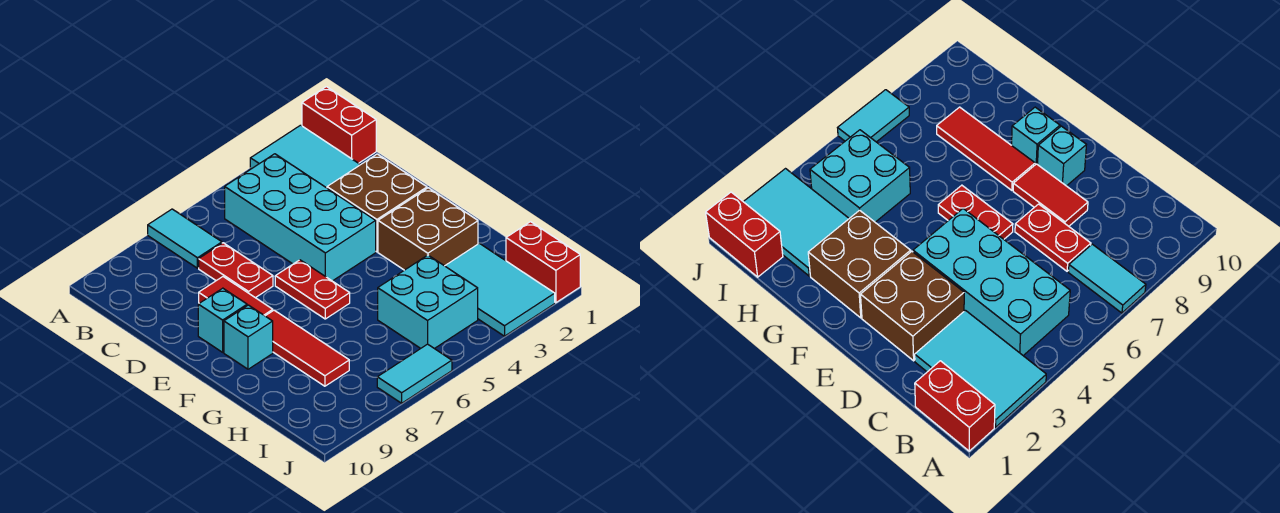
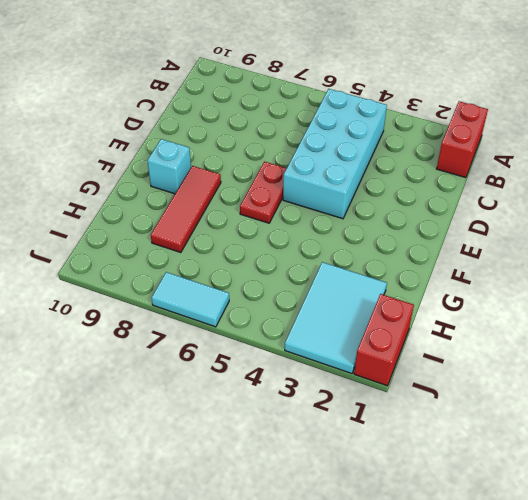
none -> cyan 2x3 tile [250,125,360,188]
none -> cyan 1x2 tile [148,209,222,268]
none -> red 1x2 plate [199,243,273,298]

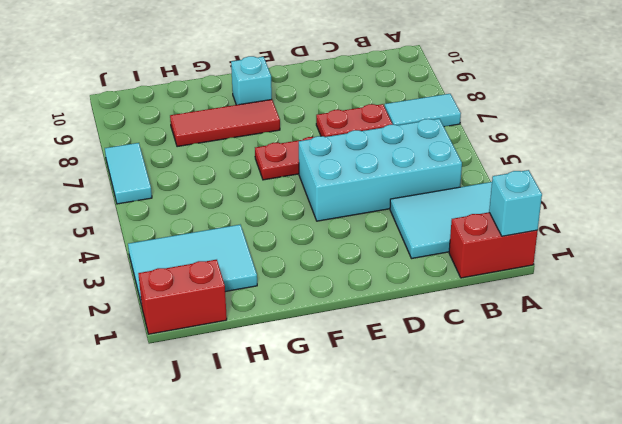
cyan 1x1 brick [489,170,542,236] -> cyan 1x1 brick moved to [198,288,247,352]
none -> brown 2x2 brick [327,154,427,252]
none -> red 1x2 tile [199,277,273,316]
none -> brown 2x2 brick [378,188,478,270]

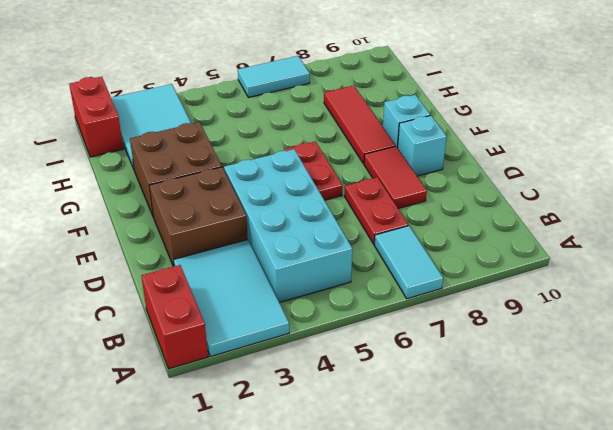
none -> cyan 2x2 brick [378,255,478,349]

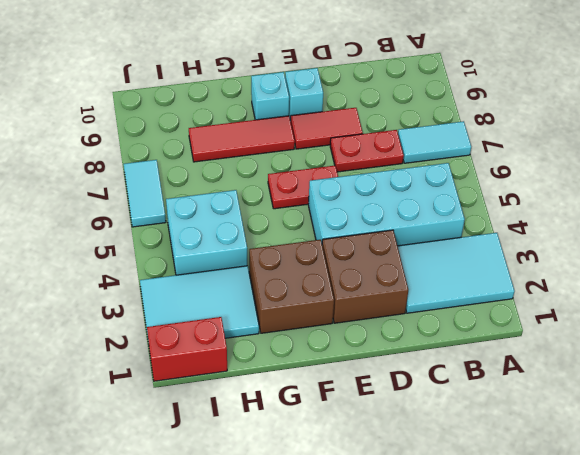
none -> red 1x2 brick [302,87,376,163]

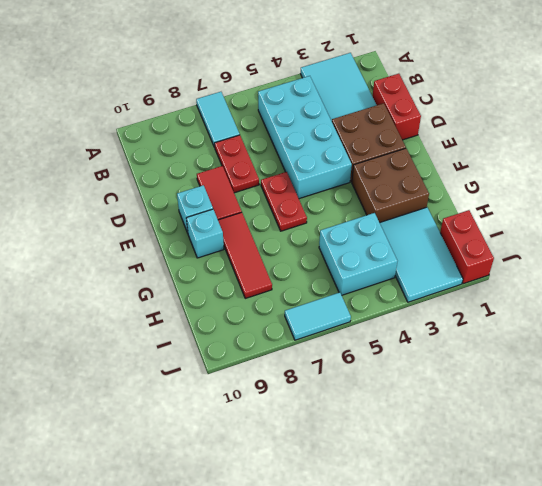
red 1x2 brick [373,74,421,140] -> red 1x2 brick moved to [302,87,376,163]

